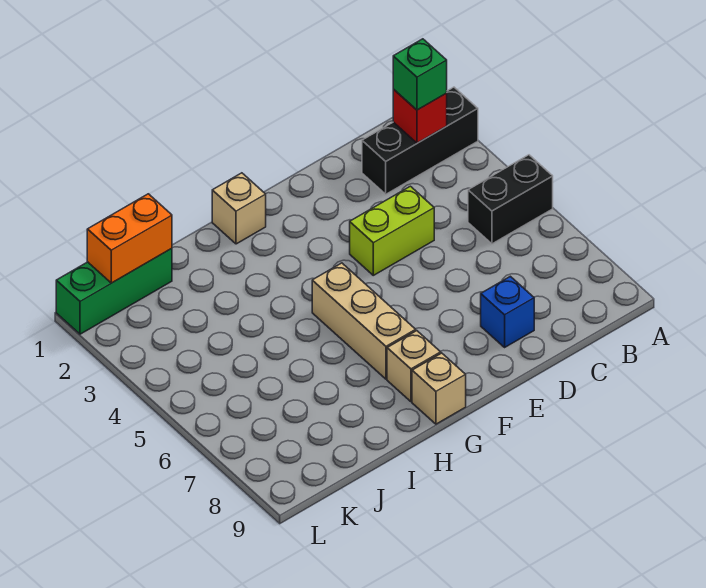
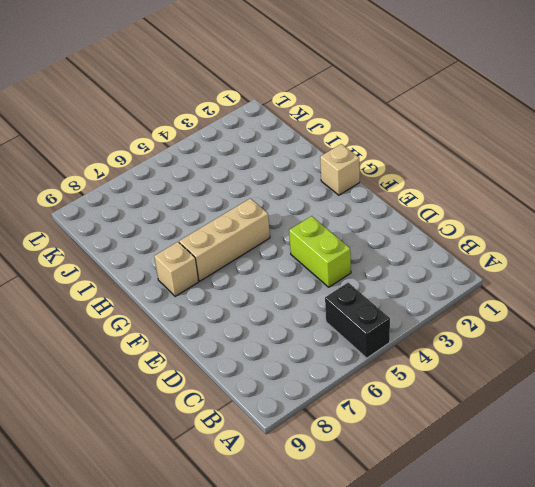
none -> black 1x3 brick [362,87,478,194]
none -> blue 1x1 brick [481,276,534,347]
none -> tan 1x1 brick [412,353,466,424]

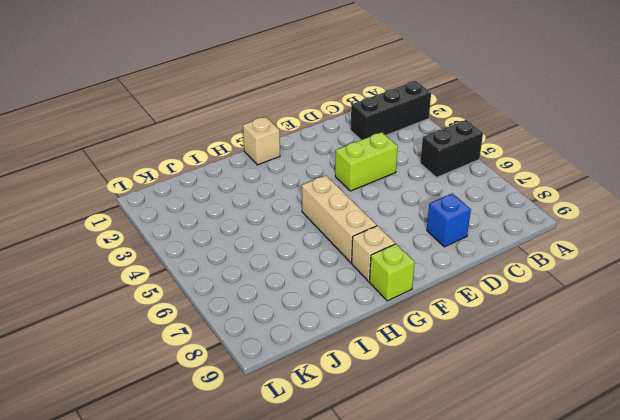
lime 1x1 brick [369,244,415,301] -> tan 1x1 brick [412,353,466,424]
none -> green 1x3 brick [56,249,172,334]
none -> red 1x1 brick [393,89,447,143]
none -> orange 1x2 brick [87,194,172,283]

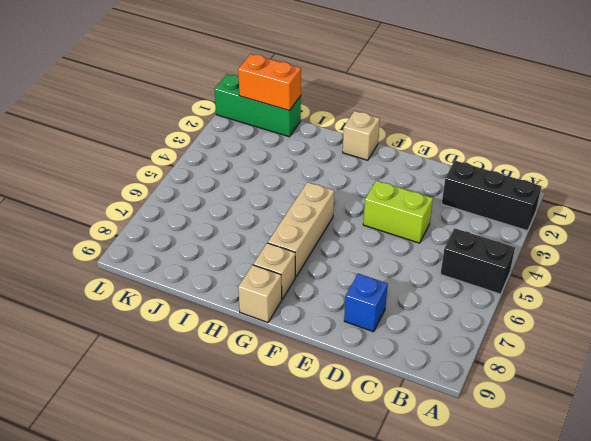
none -> red 1x1 brick [393,89,447,143]
none -> green 1x1 brick [393,39,447,110]

